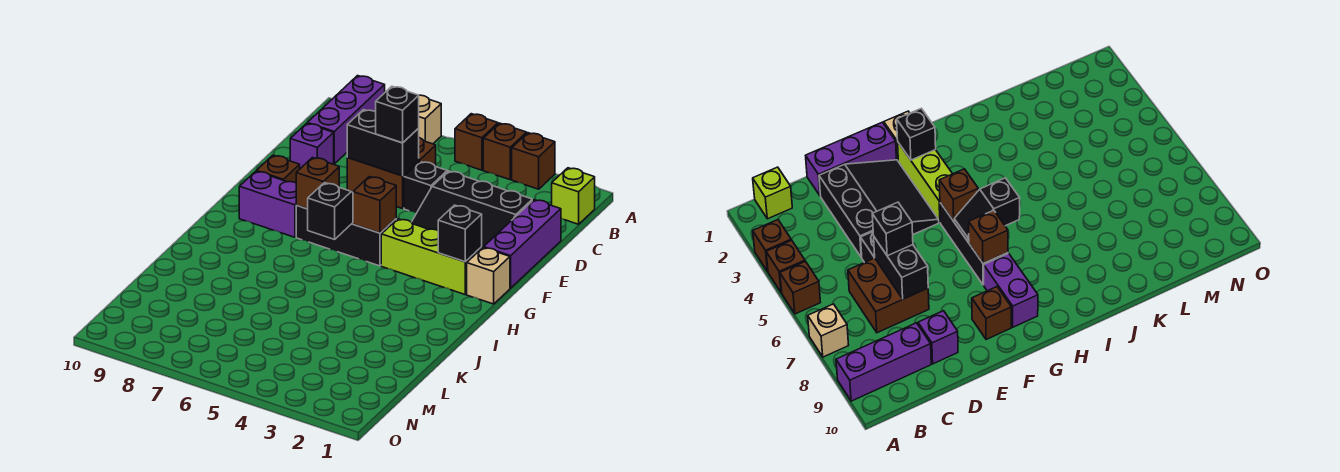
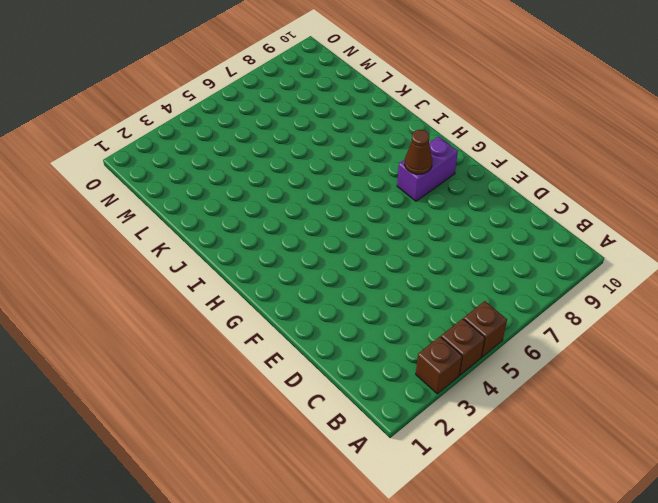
brown 1x1 cone [405,130,432,174] -> none
none -> tan 1x1 brick [419,95,441,144]
none -> purple 1x3 brick [307,76,385,164]
none -> lime 1x1 brick [552,168,595,224]

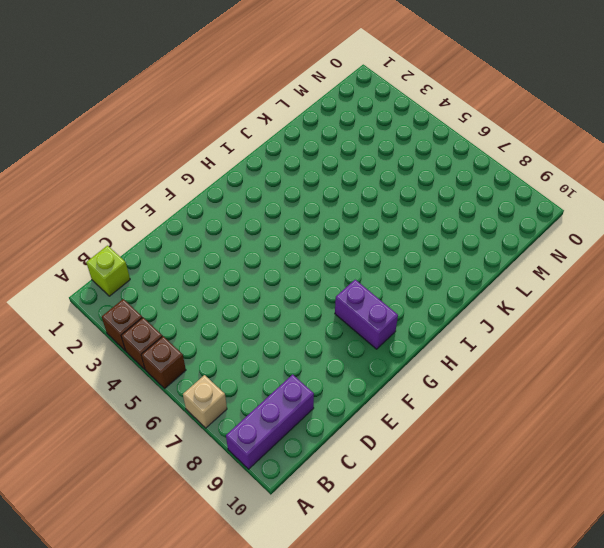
none -> brown 2x2 brick [347,138,436,209]
none -> purple 1x3 brick [484,200,561,288]
none -> black 3x3 slope [412,171,532,248]

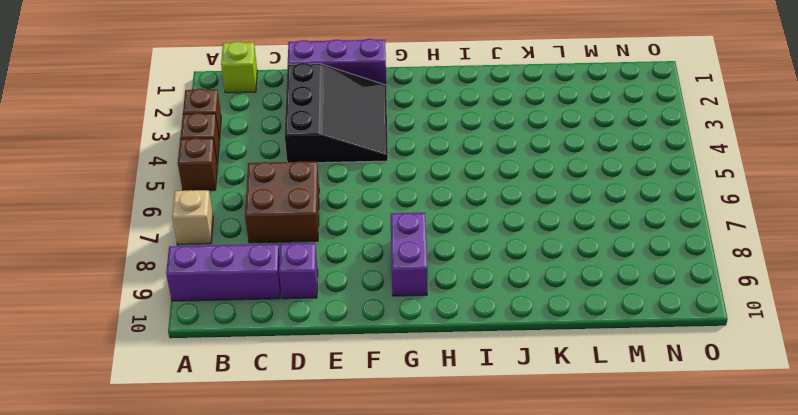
none -> black 1x1 brick [404,162,447,213]
none -> brown 1x1 brick [257,155,300,183]
none -> tan 1x1 brick [467,248,510,304]

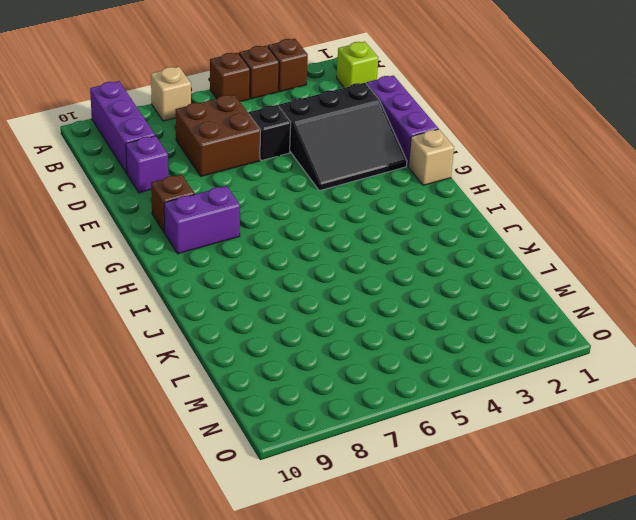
none -> lime 1x3 brick [381,219,482,294]
none -> black 1x3 brick [296,206,396,266]
none -> black 1x2 brick [347,110,419,176]

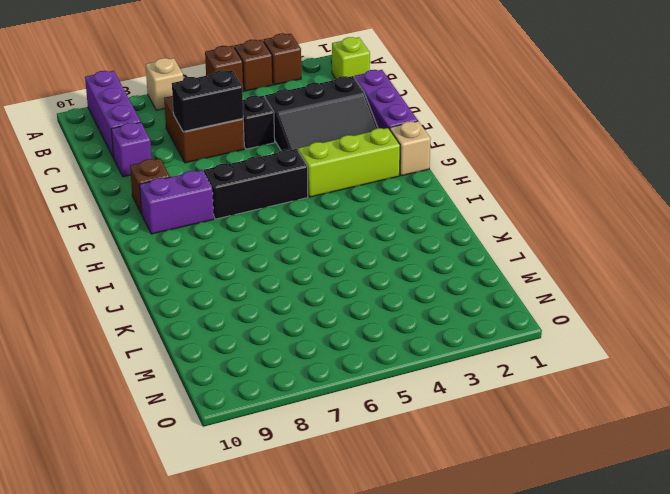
none -> black 1x1 brick [438,205,482,262]
none -> brown 1x1 brick [353,177,396,233]
none -> black 1x2 slope [308,183,353,239]

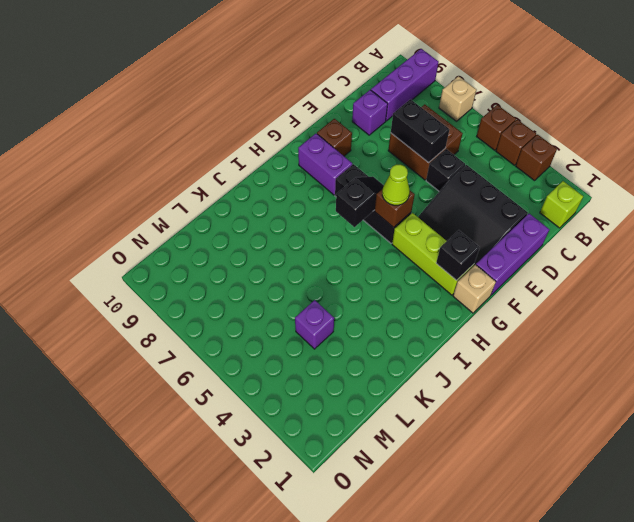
lime 1x1 cone [382,165,410,205] -> none
purple 1x1 brick [295,300,334,349] -> none
none -> brown 1x1 brick [296,158,339,209]
none -> black 1x1 brick [376,86,419,143]

